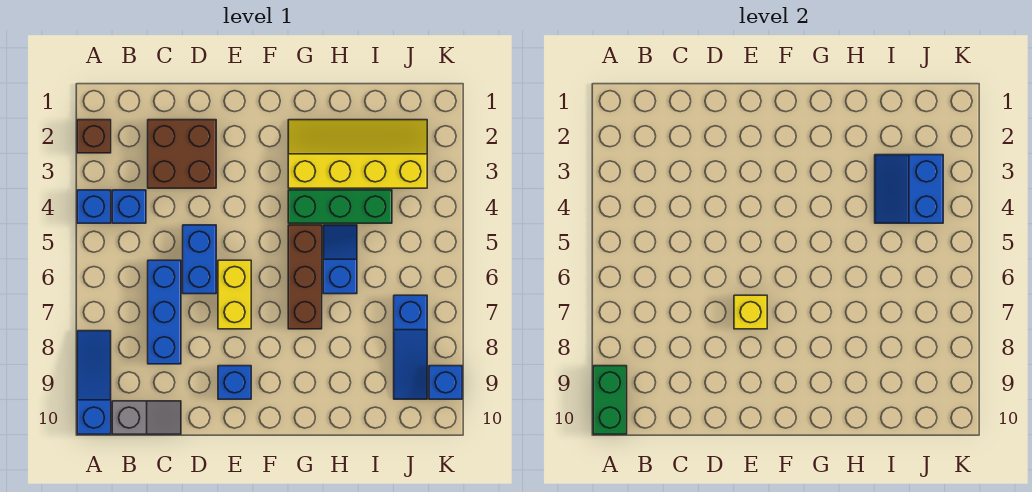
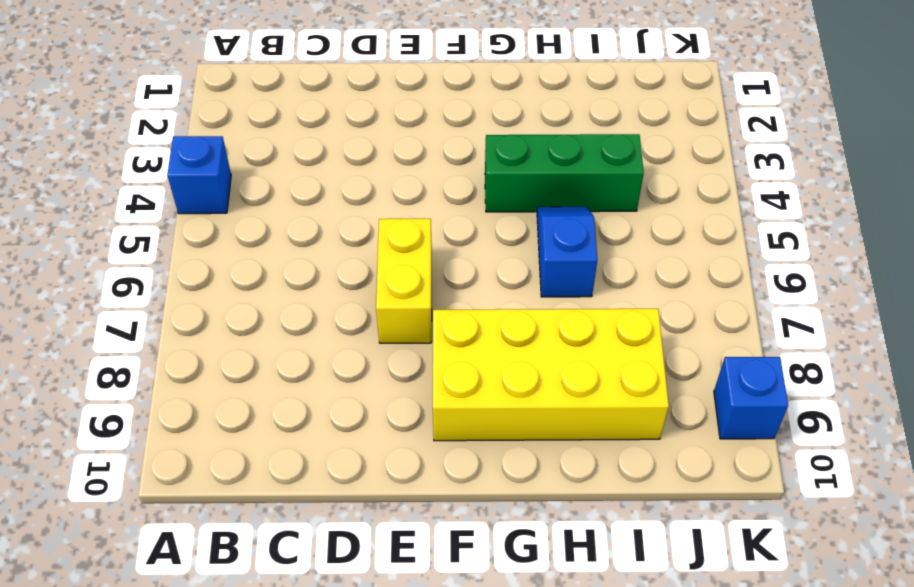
yellow 2x4 brick [433,309,669,441] -> none
none -> brown 1x1 brick [77,120,111,153]
none -> blue 1x3 slope [77,331,111,434]
none -> blue 1x1 brick [112,190,146,223]

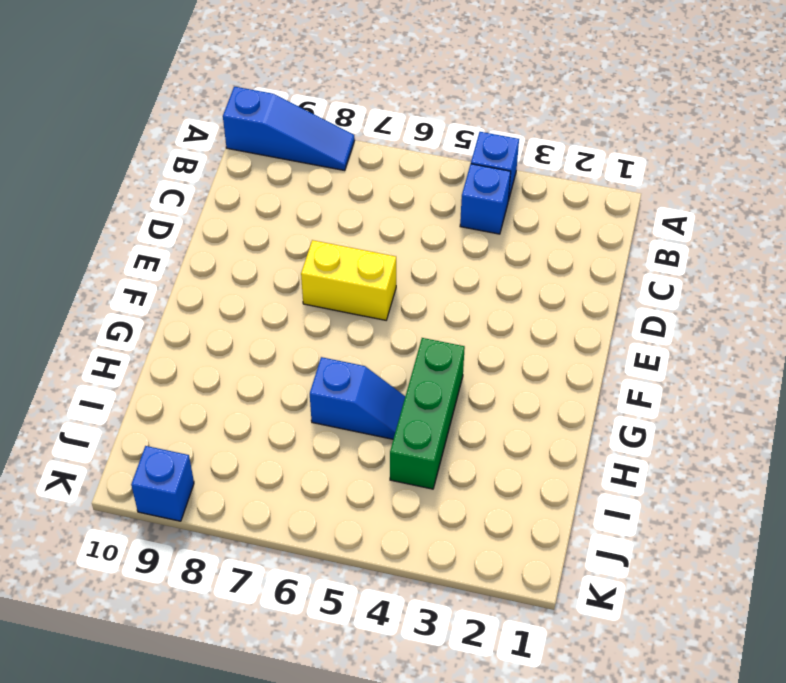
none -> brown 1x1 brick [77,120,111,153]
none -> grey 1x2 slope [112,401,181,434]
none -> brown 2x2 brick [148,120,216,188]

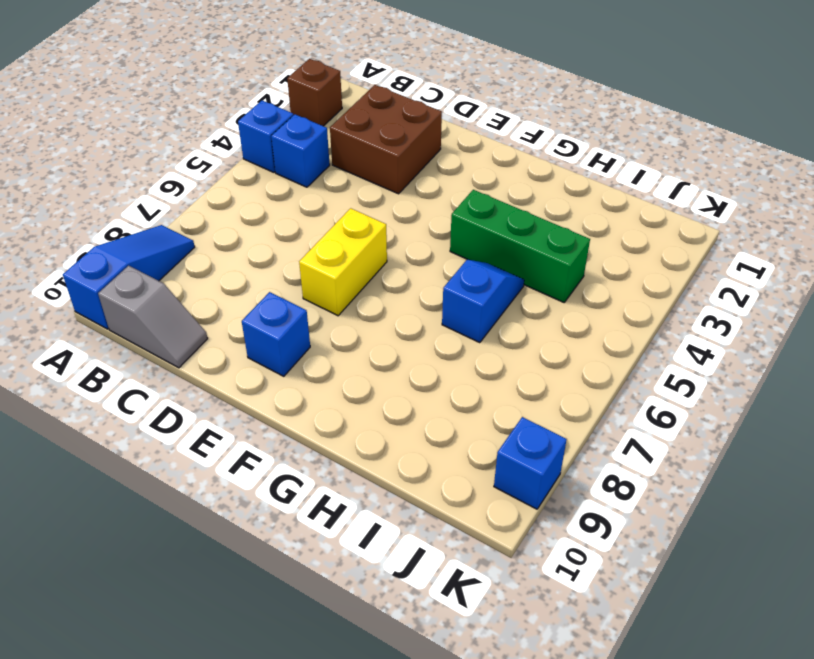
none -> blue 1x3 brick [148,260,181,364]
none -> blue 1x2 brick [183,225,216,294]
none -> yellow 2x4 slope [288,120,427,188]

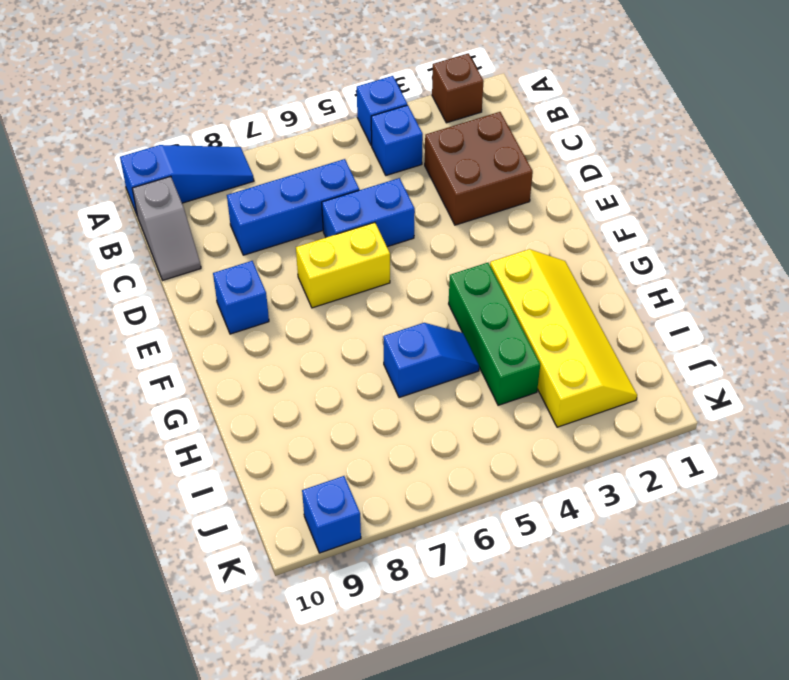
none -> brown 1x3 brick [288,225,322,329]
none -> blue 1x3 slope [394,295,427,399]
none -> green 1x2 brick [593,366,627,434]

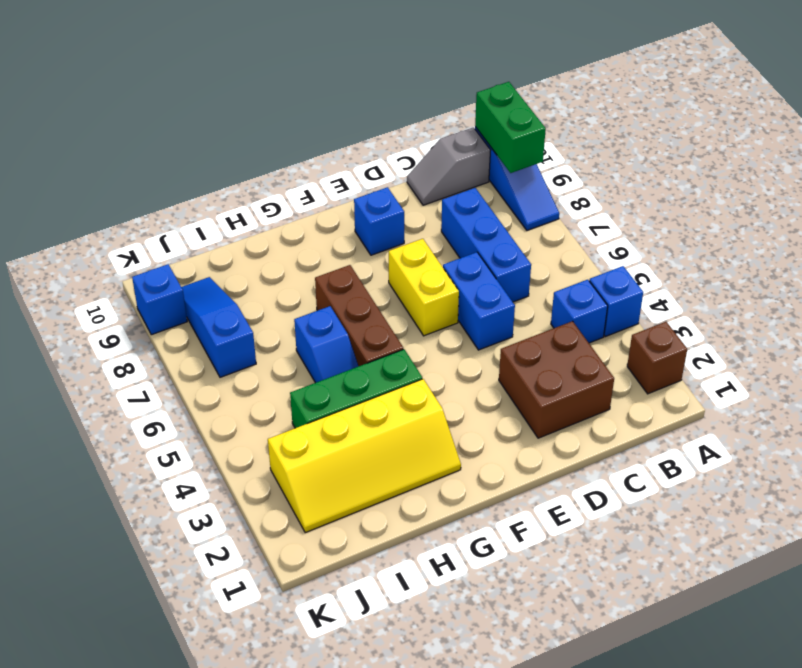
none -> yellow 1x1 brick [734,295,767,329]
none -> blue 2x2 slope [875,155,943,223]

